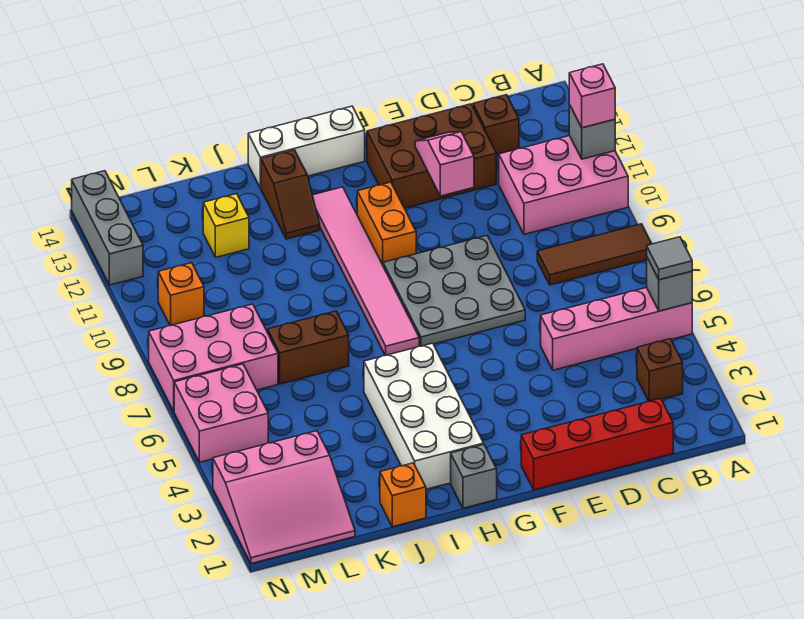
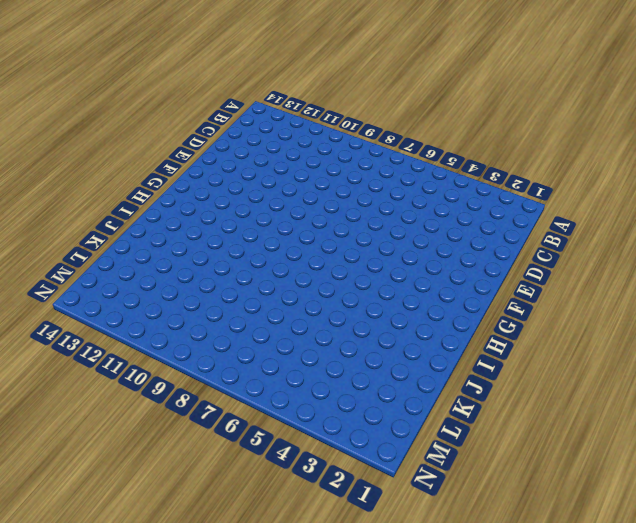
none -> pink 1x4 brick [541,287,692,370]
none -> brown 1x3 tile [537,224,652,285]
none -> pink 2x3 brick [499,136,628,234]

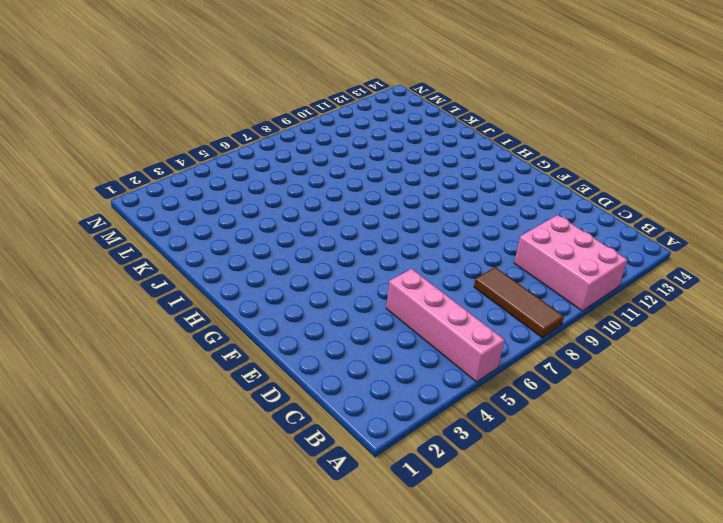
none -> brown 1x1 brick [637,339,683,401]
none -> red 1x4 brick [521,399,673,490]
none -> brown 1x1 brick [473,95,519,156]

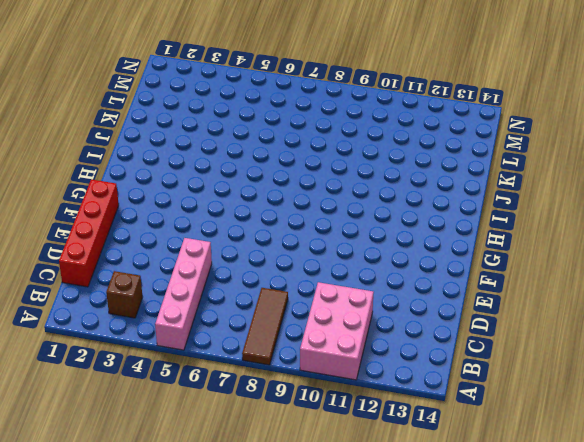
none -> brown 1x1 brick [473,95,519,156]
none -> brown 2x3 brick [367,104,496,208]
none -> grey 3x3 plate [383,236,525,346]

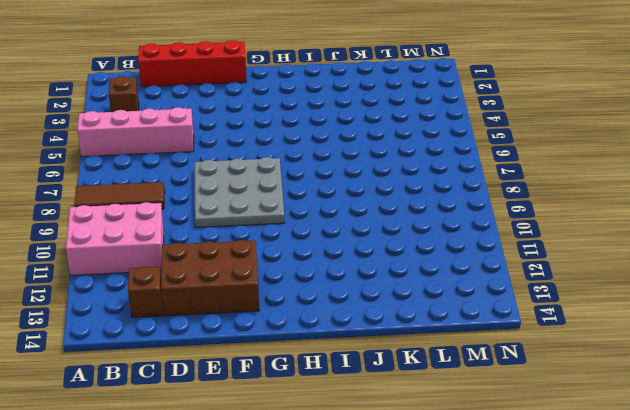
none -> orange 1x2 brick [357,182,416,265]
none -> white 1x3 brick [248,106,365,188]
none -> grey 1x1 brick [451,445,497,508]

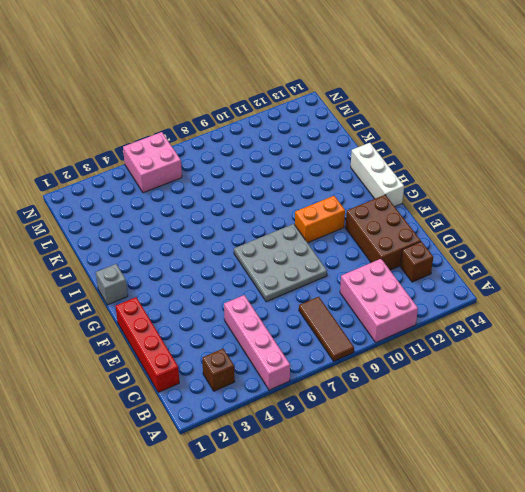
none -> white 2x4 brick [364,343,484,489]
none -> pink 1x6 tile [312,187,419,355]
none -> brown 1x2 slope [261,150,320,239]

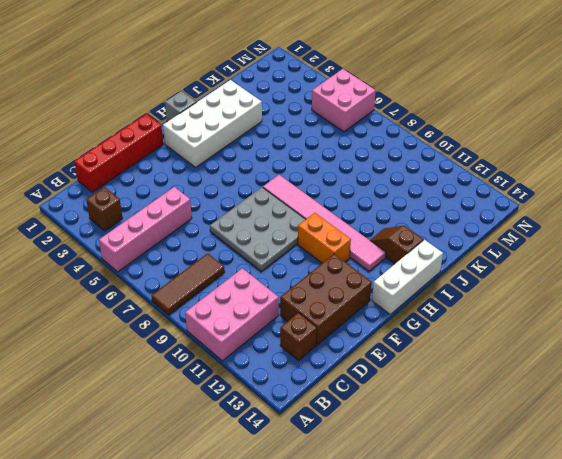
white 2x4 brick [163,80,262,167] -> white 2x4 brick turned to [364,343,484,489]
none -> orange 1x1 brick [380,463,426,527]
none -> brown 1x2 brick [268,311,349,384]
none -> yellow 1x1 brick [203,194,249,257]

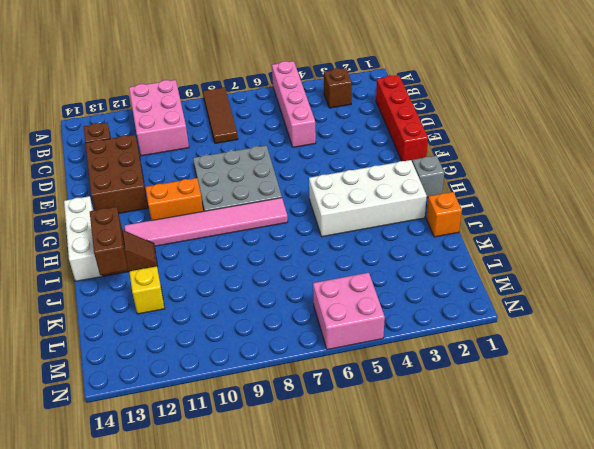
brown 1x2 brick [90,207,128,275] -> brown 1x2 brick moved to [268,311,349,384]
none -> pink 3x3 slope [213,431,355,564]
none -> pink 2x3 brick [149,304,278,411]
none -> orange 1x1 brick [158,263,204,326]

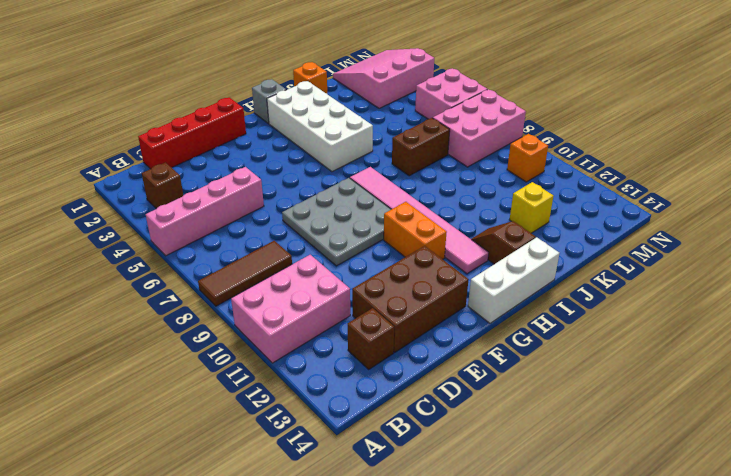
none -> grey 1x3 brick [72,171,143,285]
none -> grey 1x1 brick [647,258,692,311]
none -> grey 1x1 brick [569,105,615,159]

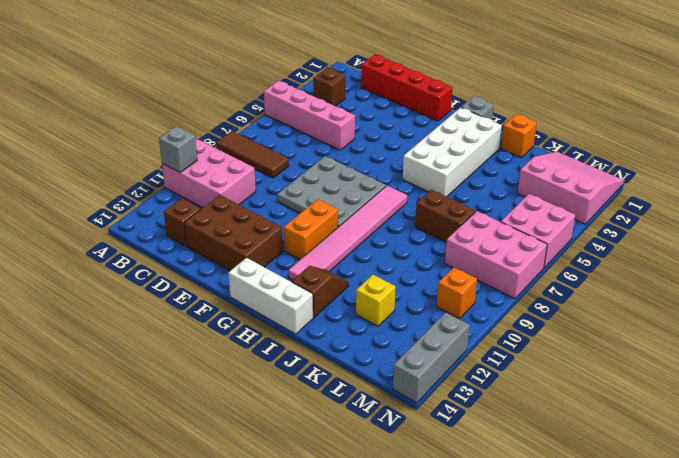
none -> grey 1x1 brick [647,258,692,311]
none -> pink 1x2 slope [415,132,474,196]
none -> grey 1x1 tile [647,237,692,280]

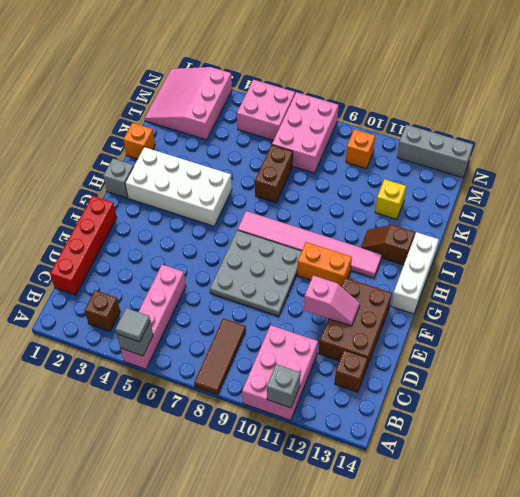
none -> pink 1x1 brick [569,64,615,128]

